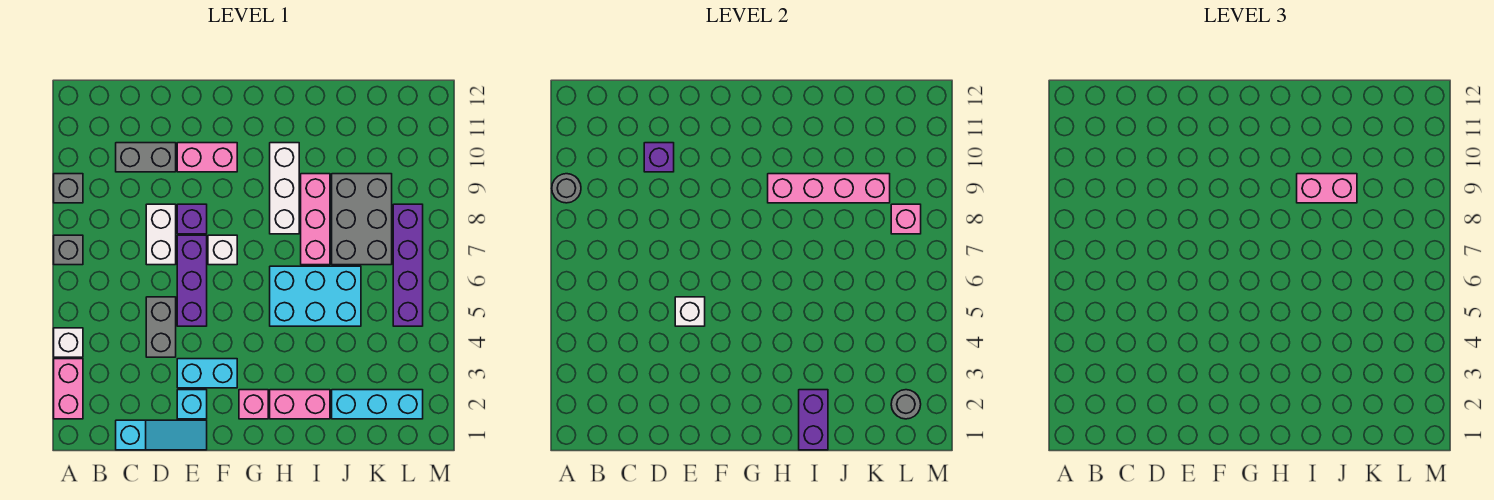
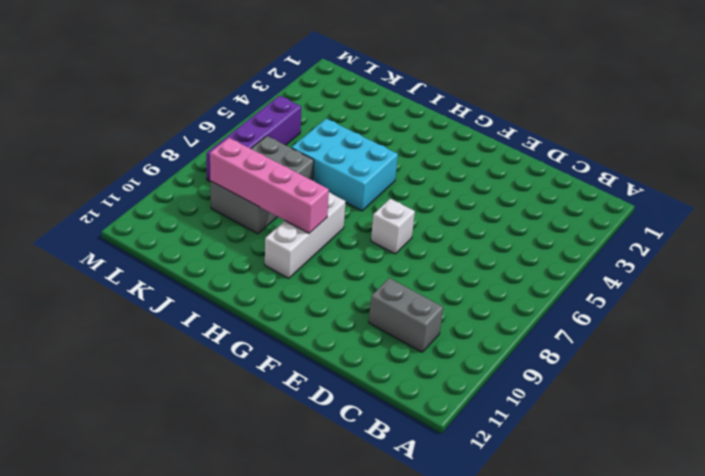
none -> pink 1x2 brick [54,359,83,419]
none -> white 1x1 brick [54,328,83,357]
none -> grey 1x1 brick [54,235,83,265]
none -> grey 1x1 brick [54,174,83,203]

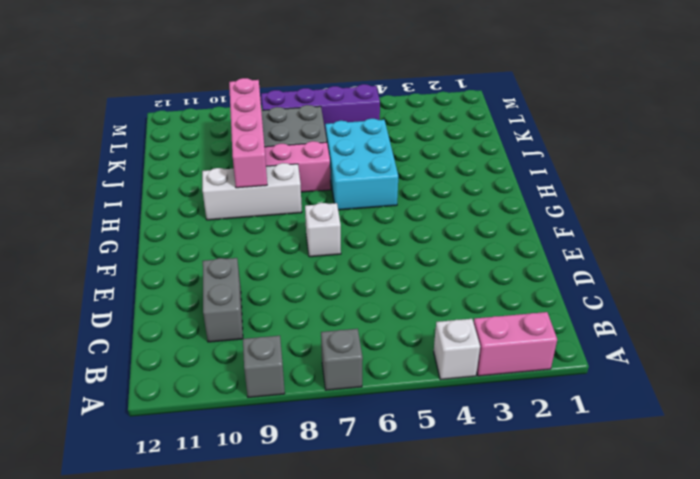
none -> cyan 1x3 slope [116,420,207,450]
none -> grey 1x2 brick [146,297,176,357]
none -> white 1x2 brick [146,204,176,265]
none -> cyan 1x1 brick [177,390,207,419]

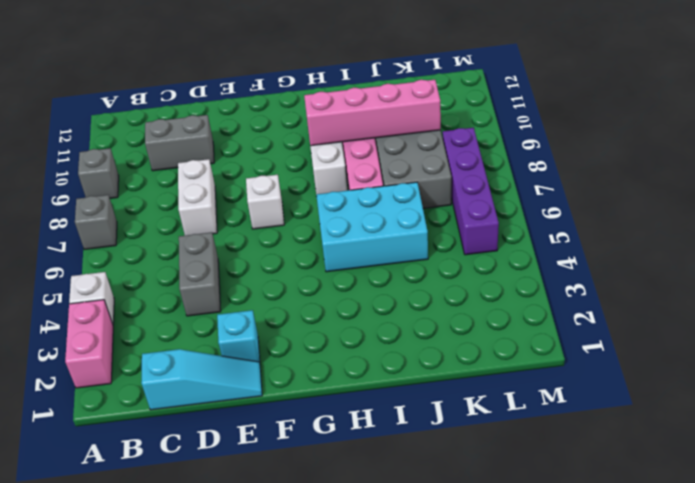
none -> cyan 1x2 brick [177,359,237,388]
none -> purple 1x3 brick [177,235,207,326]
none -> purple 1x1 brick [177,204,207,234]
none -> pink 1x2 brick [177,143,237,172]

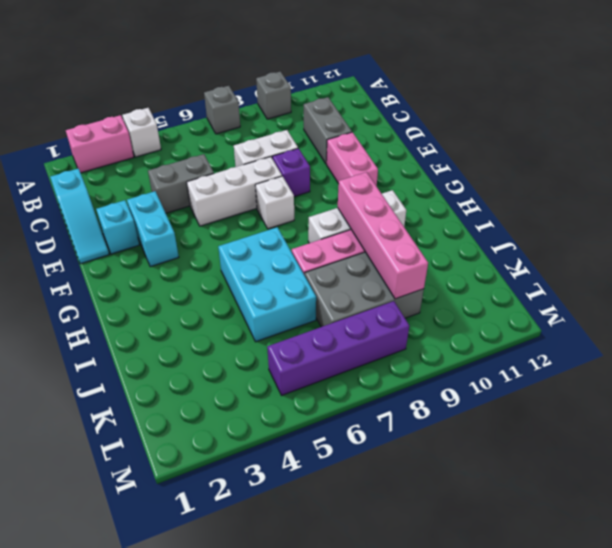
white 1x3 brick [187,157,282,226] -> purple 1x3 brick [177,235,207,326]
none -> pink 1x1 brick [239,390,268,419]
none -> pink 1x2 brick [270,390,330,419]
none -> cyan 1x3 brick [332,390,423,419]
none -> grey 1x1 round brick [552,174,581,203]

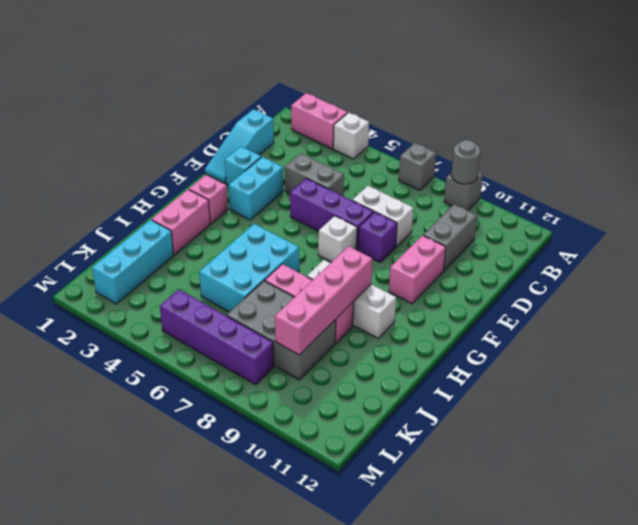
none -> purple 1x1 brick [644,143,674,172]
none -> white 1x1 brick [675,297,705,326]
none -> purple 1x2 brick [799,390,828,450]
none -> grey 1x1 round brick [891,390,921,419]

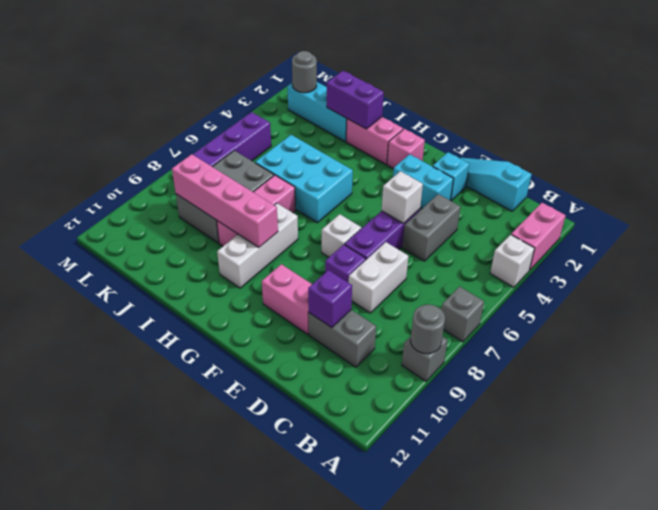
purple 1x2 brick [327,71,384,129] -> purple 1x2 brick turned to [799,390,828,450]
none -> pink 1x1 brick [891,204,921,234]
none -> pink 1x2 brick [1297,174,1357,203]

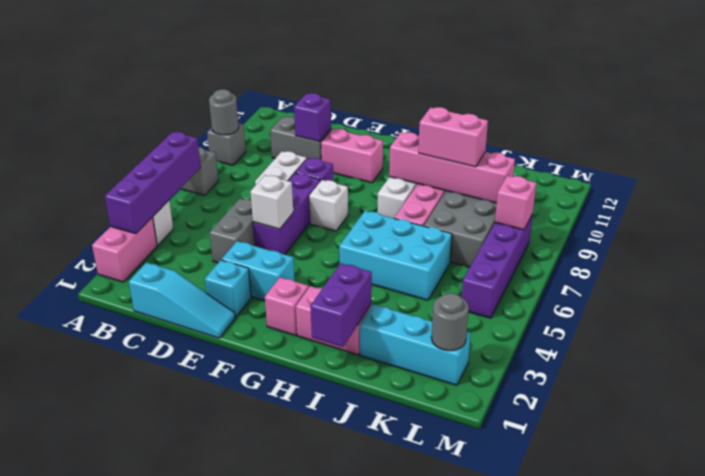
purple 1x4 brick [105,132,201,234] -> none

